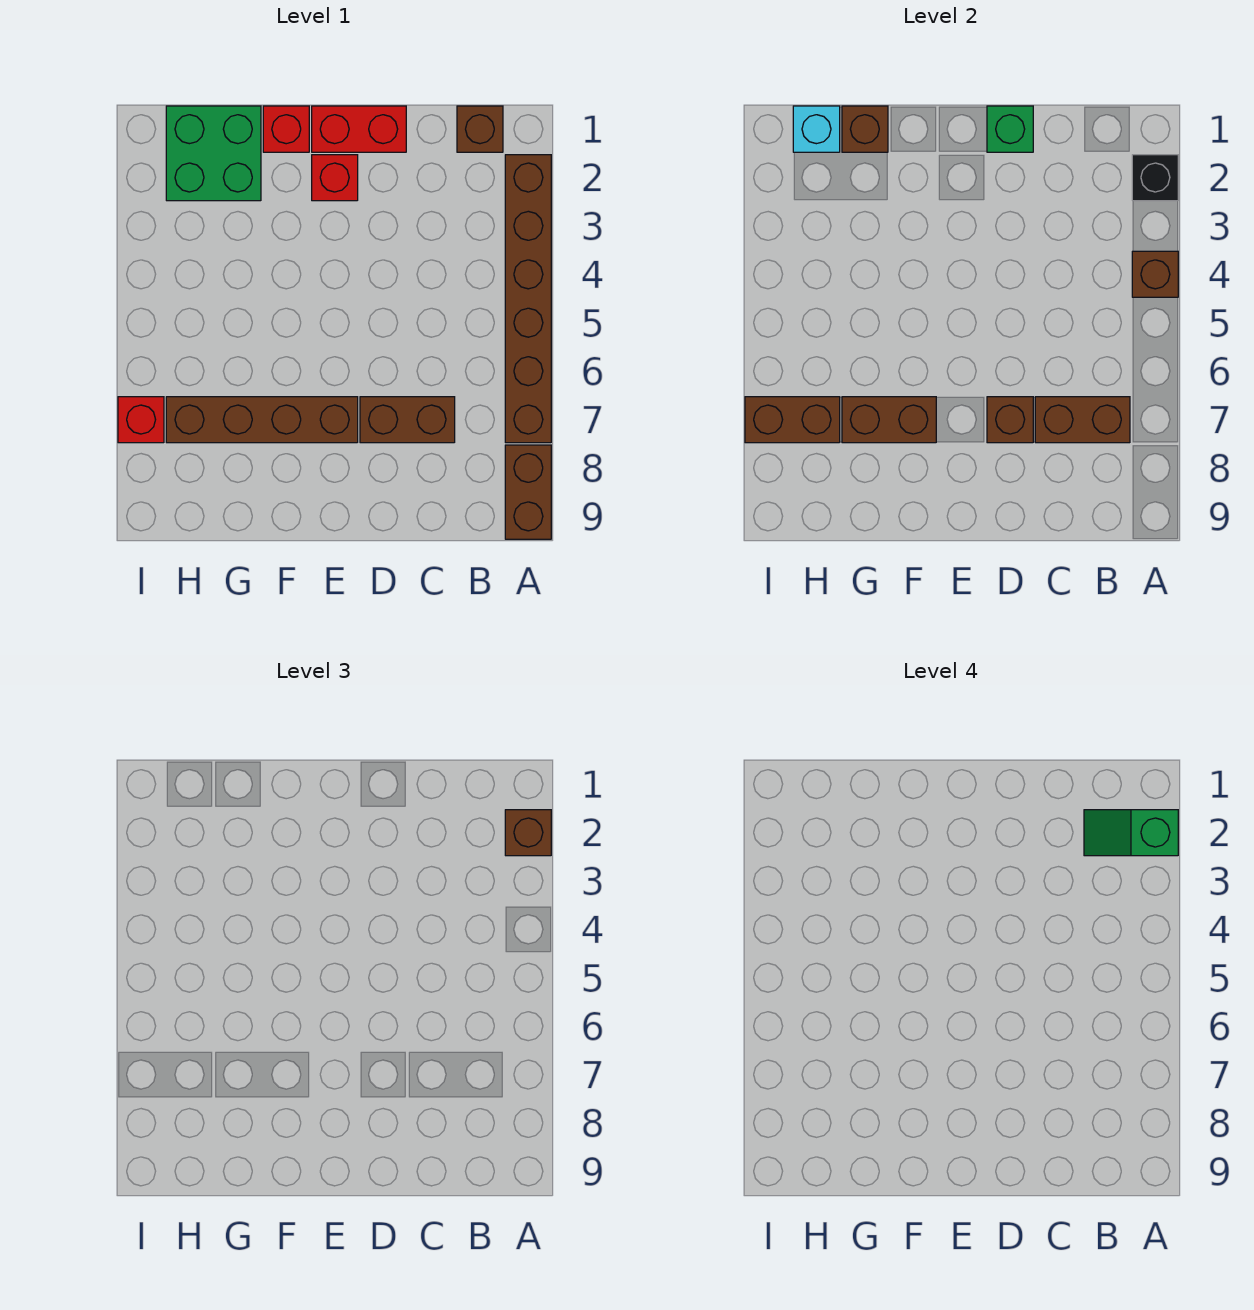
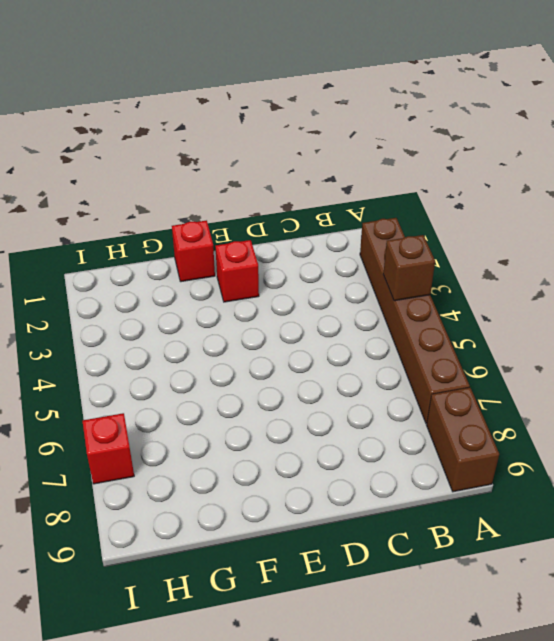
none -> brown 1x1 brick [457,106,503,152]
none -> brown 1x2 brick [360,397,455,443]
none -> red 1x2 brick [312,106,406,152]

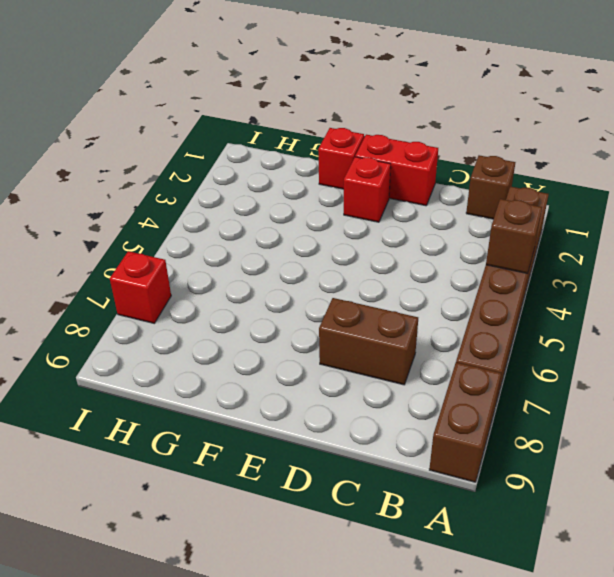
none -> brown 1x4 brick [166,397,358,443]
none -> green 2x2 brick [166,106,261,201]
none -> black 1x1 brick [1132,155,1178,201]

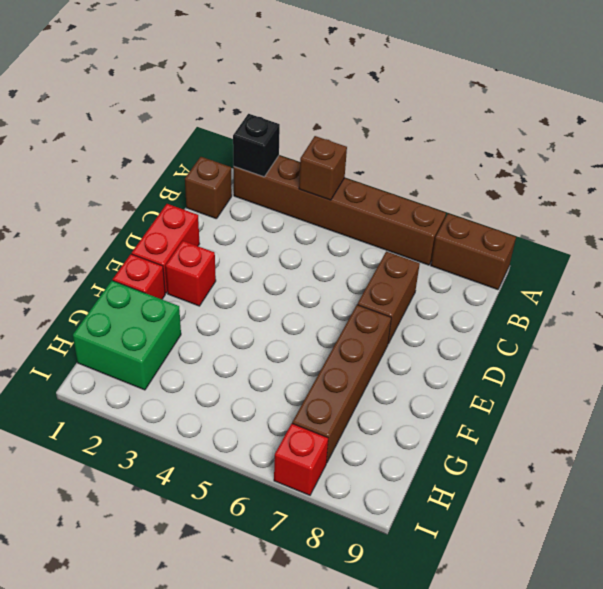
none -> brown 1x2 brick [1035,397,1130,443]
none -> green 1x1 brick [987,106,1033,152]
none -> brown 1x1 brick [987,397,1033,443]

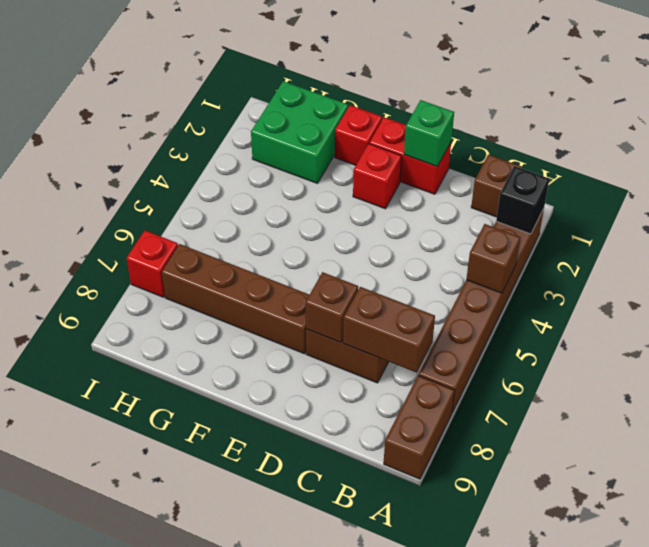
none -> brown 1x2 brick [842,397,936,443]
none -> brown 1x1 brick [842,106,888,152]
none -> cyan 1x1 brick [793,106,840,152]

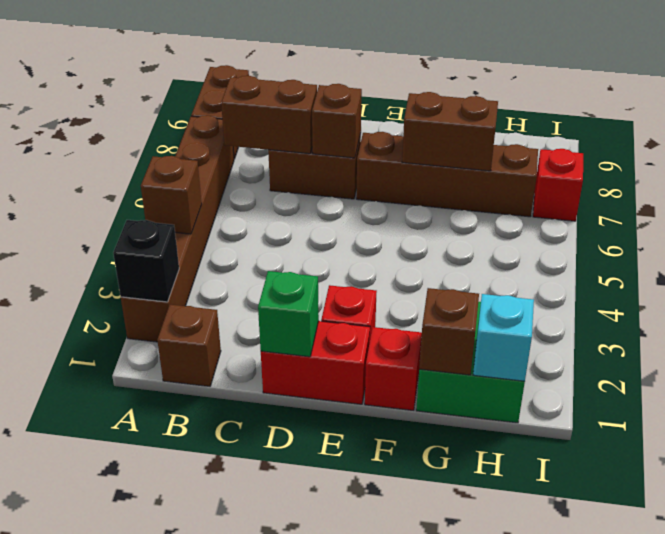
none -> brown 1x2 brick [745,397,840,443]
none -> brown 1x1 brick [505,810,551,856]
none -> green 1x2 slope [1084,810,1178,856]

